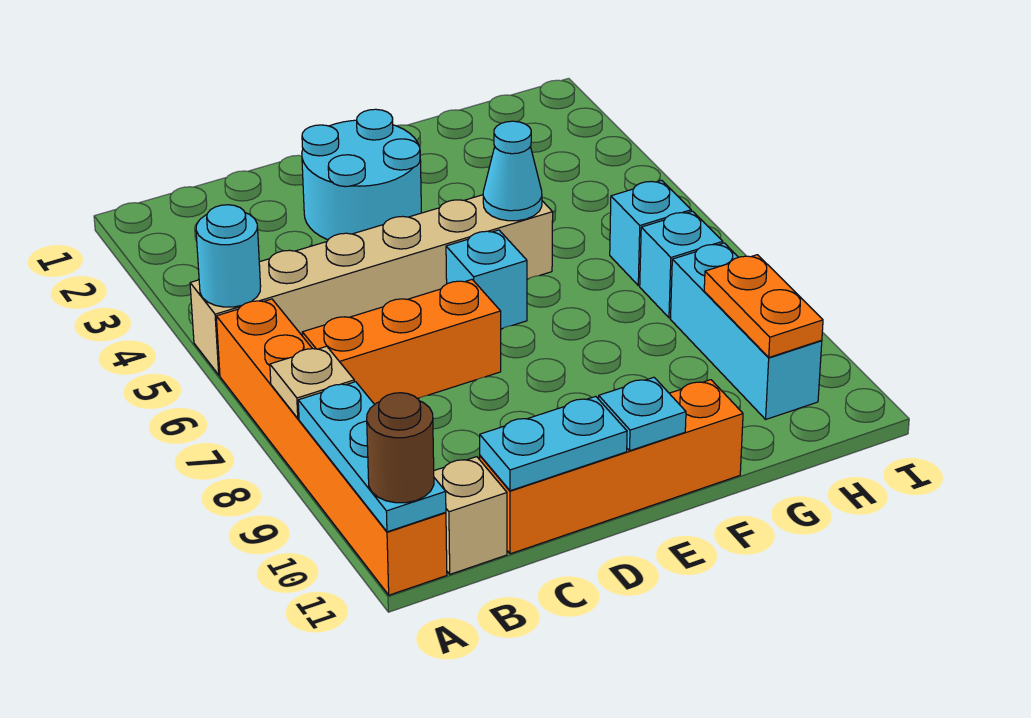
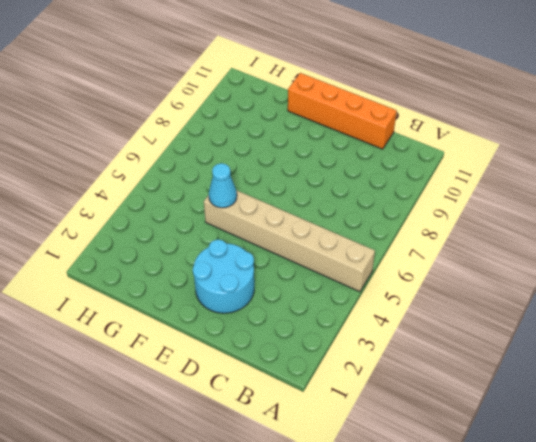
none -> orange 1x6 brick [216,299,447,595]
none -> orange 1x3 brick [302,280,501,404]
none -> tan 1x1 brick [434,457,507,574]

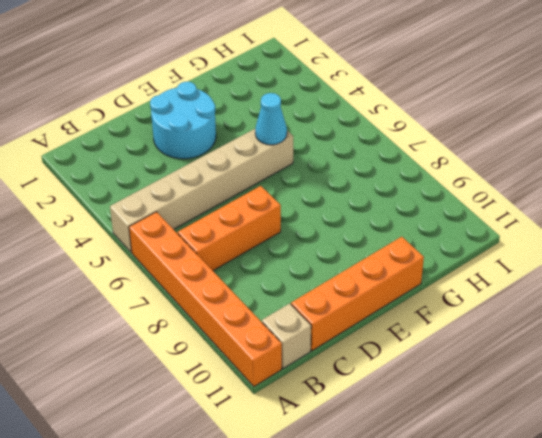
none -> cyan 1x1 brick [446,230,527,329]
none -> cyan 1x1 brick [610,180,691,286]
none -> cyan 1x1 brick [640,211,723,318]

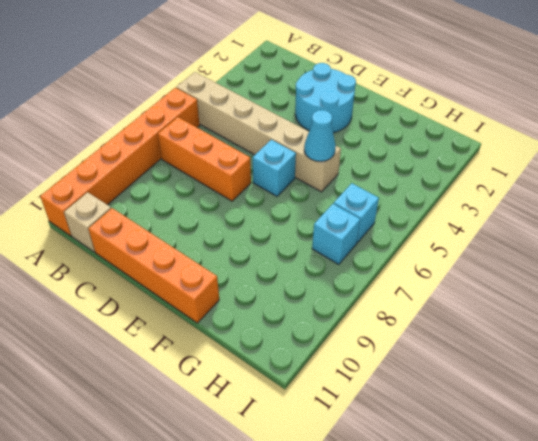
none -> cyan 1x3 brick [671,243,822,419]
none -> cyan 1x1 round brick [196,205,261,307]
none -> tan 1x1 plate [270,346,354,418]

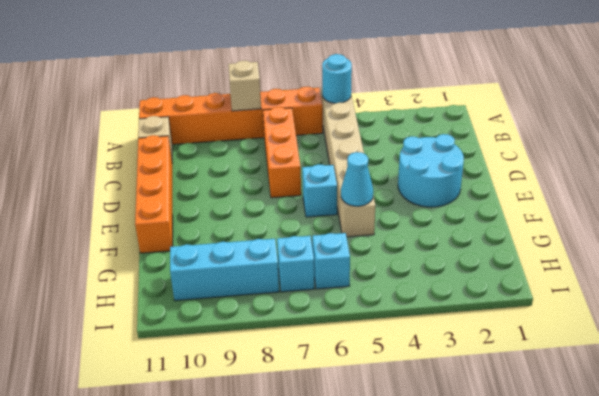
tan 1x1 brick [228,60,261,111] -> tan 1x1 plate [270,346,354,418]
none -> cyan 1x3 plate [298,382,446,532]
none -> cyan 1x2 plate [480,396,627,491]
none -> cyan 1x1 plate [599,377,686,451]

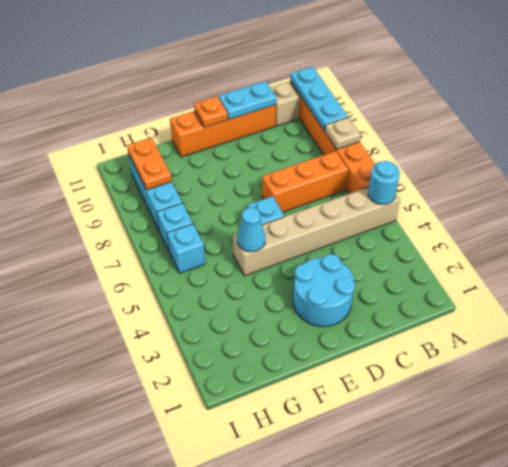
orange 1x1 plate [194,96,228,127] -> cyan 1x1 plate [599,377,686,451]
none -> brown 1x1 round brick [367,393,434,503]

